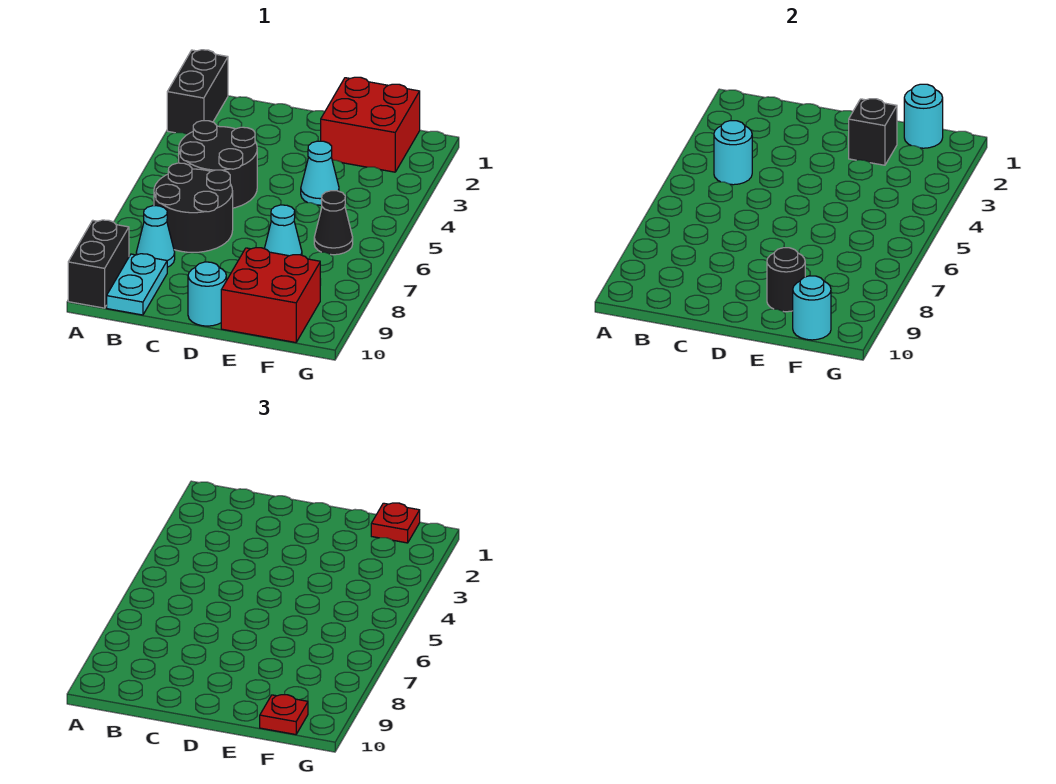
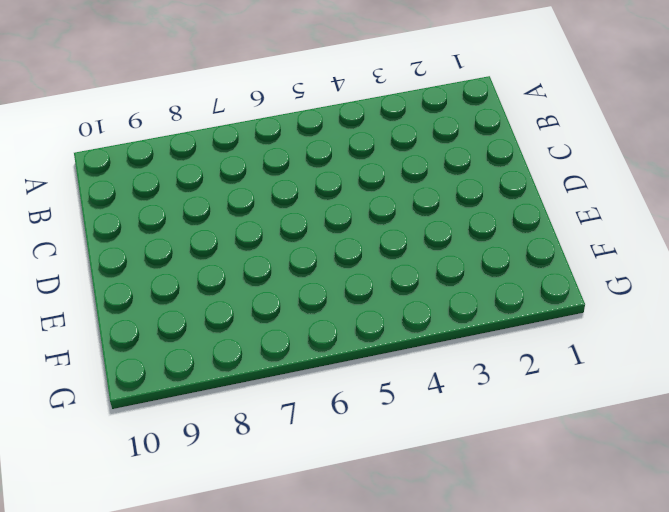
none -> black 1x2 brick [167,50,228,134]
none -> black 1x2 brick [68,220,129,308]
none -> black 2x2 round brick [179,121,257,208]

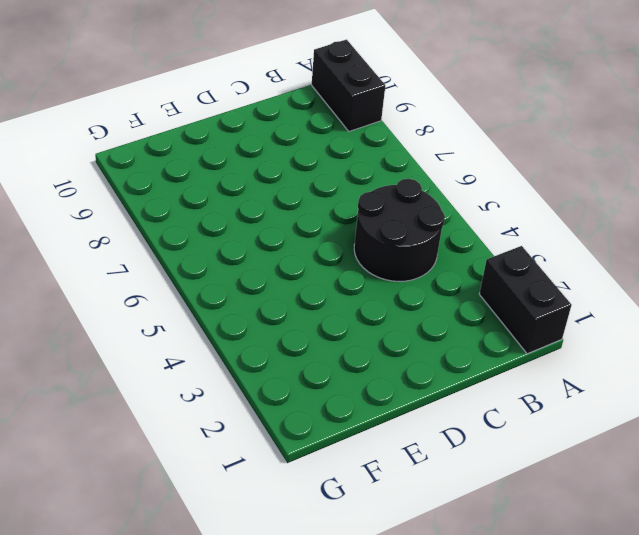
none -> black 2x2 round brick [154,163,233,252]
none -> cyan 1x1 cone [136,206,175,267]
none -> cyan 1x2 plate [107,254,167,315]

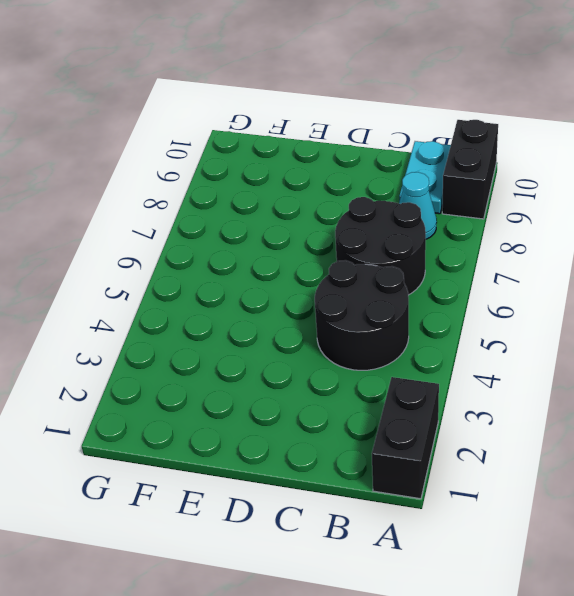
none -> cyan 1x1 round brick [188,262,226,326]
none -> red 2x2 brick [321,77,420,172]
none -> cyan 1x1 cone [301,141,339,205]

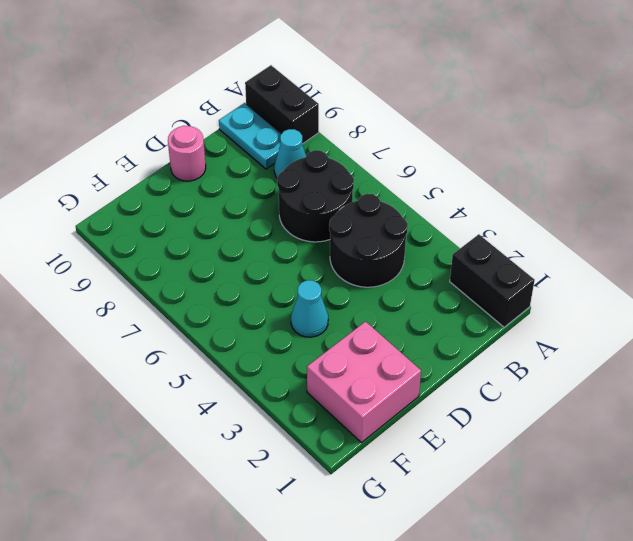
pink 1x1 round brick [168,126,206,181] -> cyan 1x1 round brick [188,262,226,326]
pink 2x2 brick [307,322,421,443] -> red 2x2 brick [321,77,420,172]
none -> cyan 1x1 cone [264,205,302,256]
none -> red 2x2 brick [221,248,320,343]
none -> black 1x1 cone [314,191,353,255]

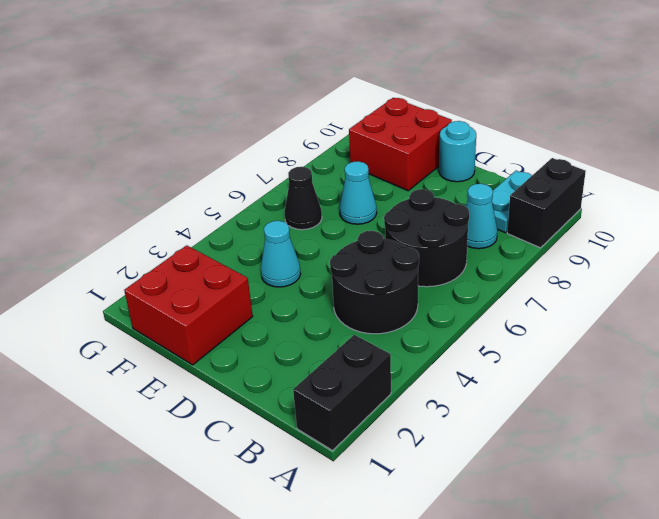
none -> cyan 1x1 round brick [714,121,752,185]
none -> black 1x1 brick [849,99,897,165]
none -> black 1x1 round brick [767,248,805,312]

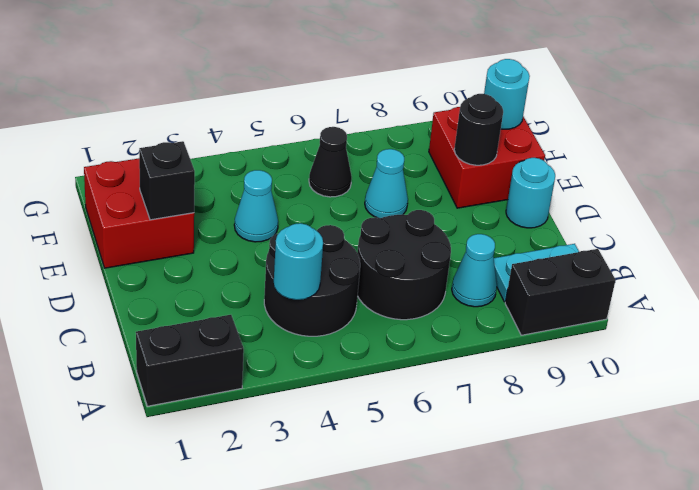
none -> cyan 1x1 round brick [904,84,943,148]
none -> red 1x1 plate [371,503,420,543]
none -> red 1x1 plate [260,695,308,735]

